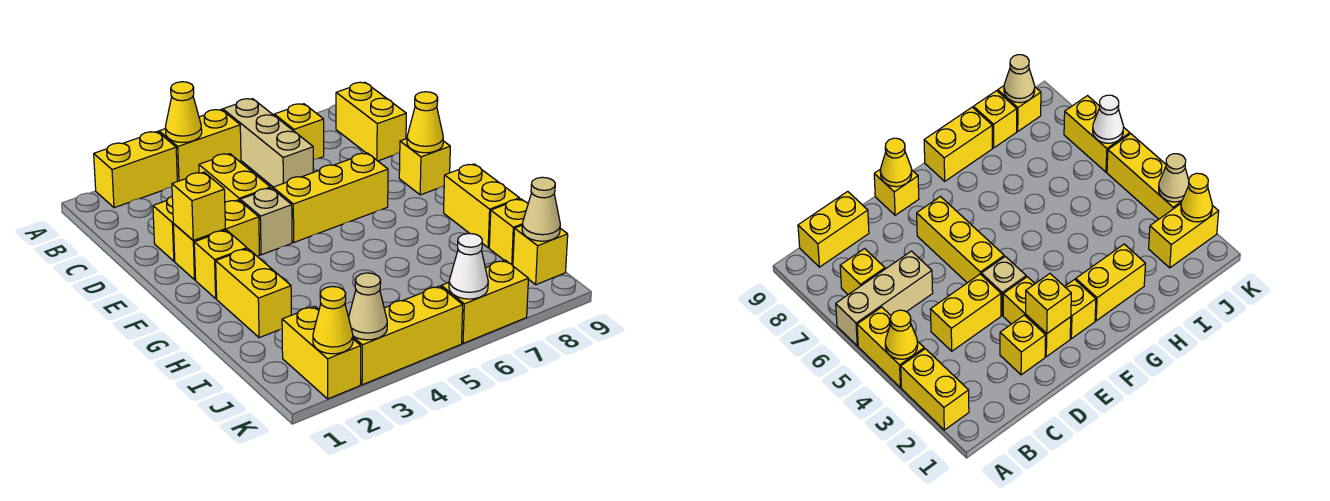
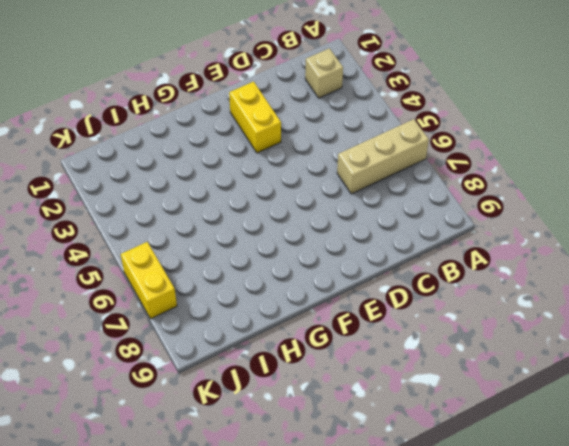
tan 1x1 brick [305,48,343,98] -> tan 1x1 brick moved to [240,188,292,255]
none -> yellow 1x2 brick [94,131,177,208]
none -> yellow 1x2 brick [159,110,241,181]
none -> yellow 1x1 brick [274,104,324,159]

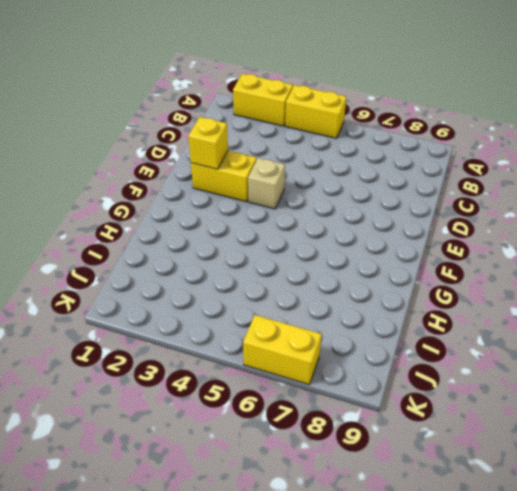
none -> tan 1x3 brick [223,99,313,187]
none -> yellow 1x1 brick [274,104,324,159]
none -> yellow 1x2 brick [336,82,406,161]

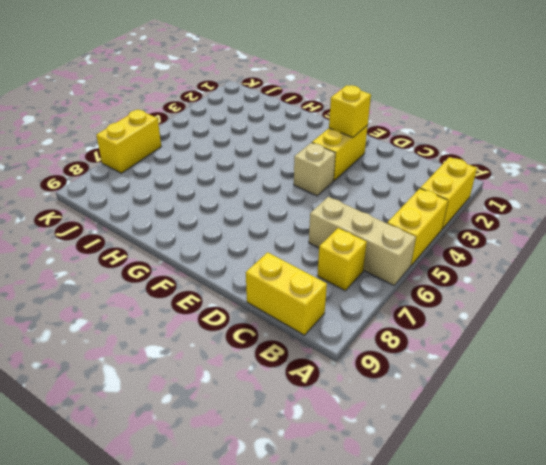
none -> yellow 1x2 brick [199,154,270,202]
none -> yellow 1x1 brick [153,196,175,261]
none -> yellow 1x3 brick [273,153,388,242]

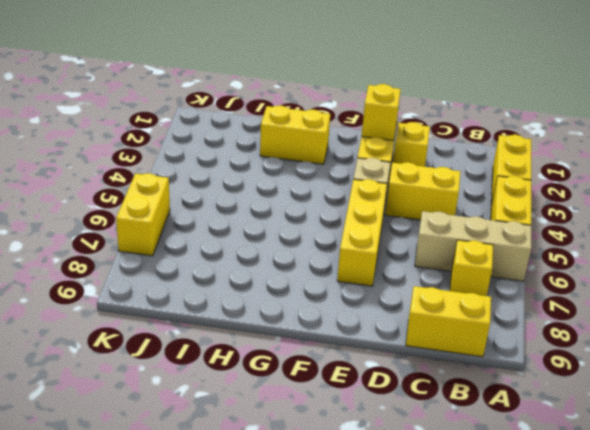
none -> yellow 1x1 brick [399,139,450,195]
none -> yellow 1x1 brick [194,230,247,299]
none -> yellow 1x2 brick [444,164,519,248]

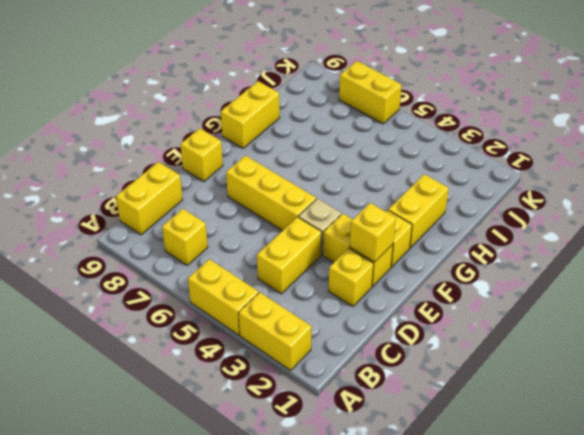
none -> tan 1x3 brick [223,99,313,187]
none -> yellow 1x1 brick [489,199,528,266]
none -> yellow 1x2 brick [282,306,361,399]

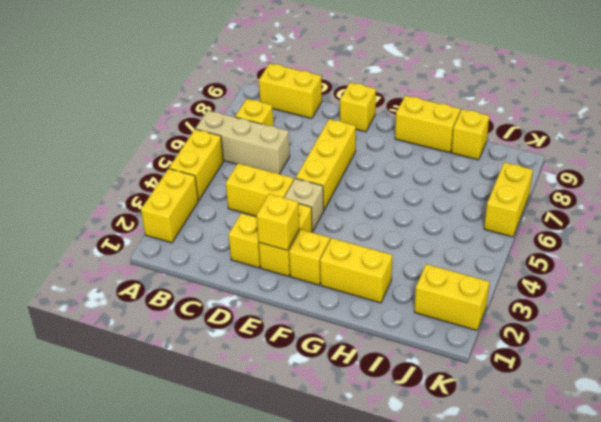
none -> yellow 1x1 brick [513,226,568,285]
none -> yellow 1x3 brick [353,286,463,385]
none -> yellow 1x1 cone [166,82,202,143]

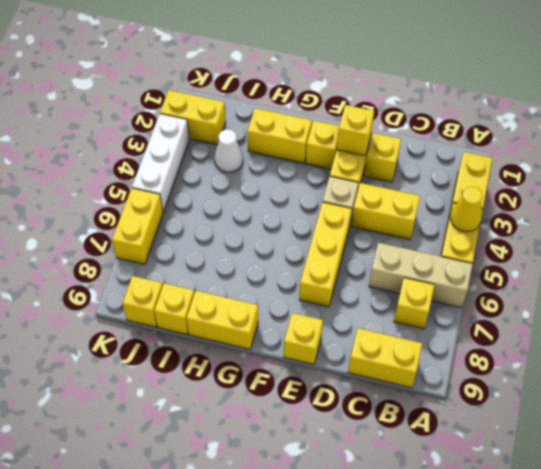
white 1x1 cone [214,129,243,172] -> white 1x1 cone moved to [449,233,488,299]
white 1x3 brick [132,114,189,212] -> yellow 1x3 brick [353,286,463,385]
none -> yellow 1x1 cone [407,92,443,153]
none -> tan 1x1 cone [522,177,560,241]
none -> yellow 1x1 cone [313,287,353,354]

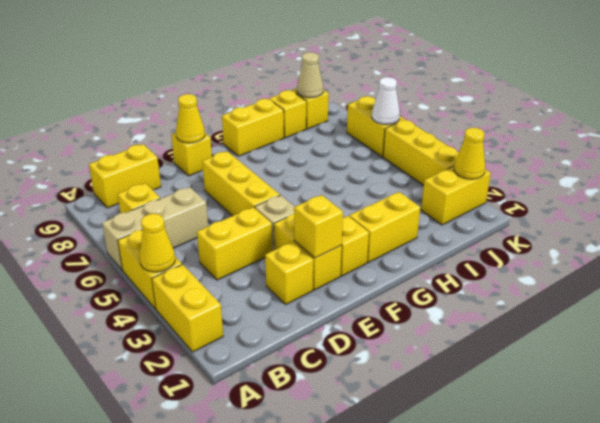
none -> tan 1x1 cone [349,273,387,340]

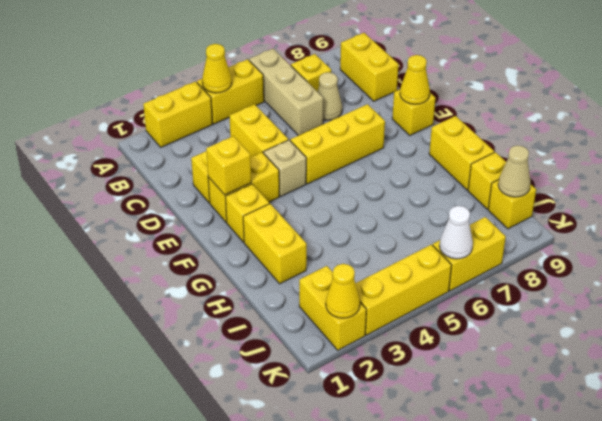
tan 1x1 cone [318,72,342,120] -> tan 1x1 cone moved to [349,273,387,340]

